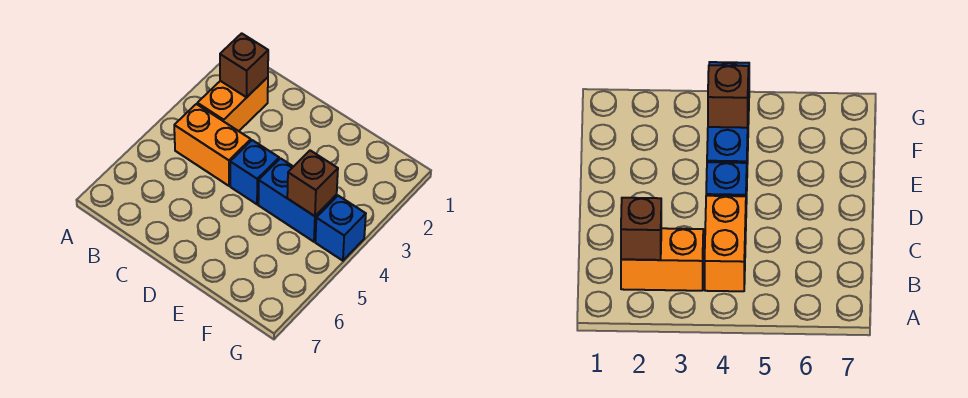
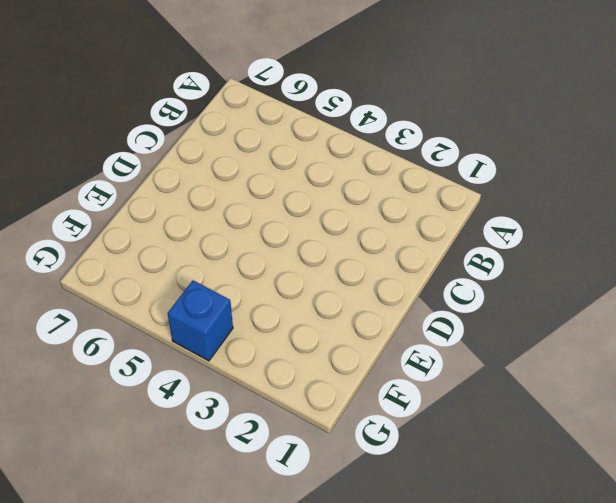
none -> orange 1x2 brick [197,77,268,131]
none -> orange 1x2 brick [174,104,251,186]

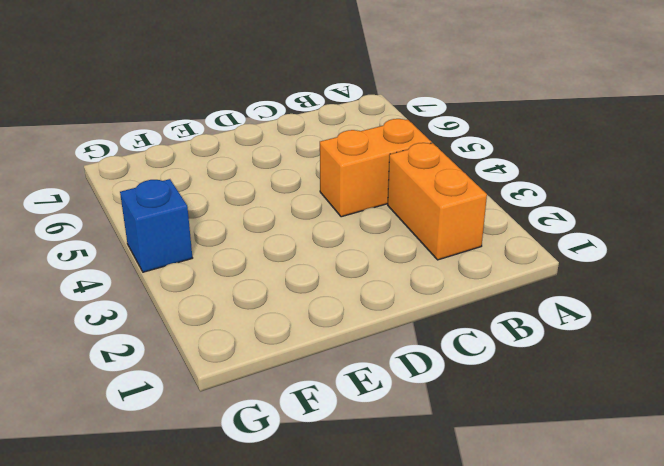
none -> blue 1x1 brick [230,140,279,204]
none -> blue 1x2 brick [258,158,337,242]

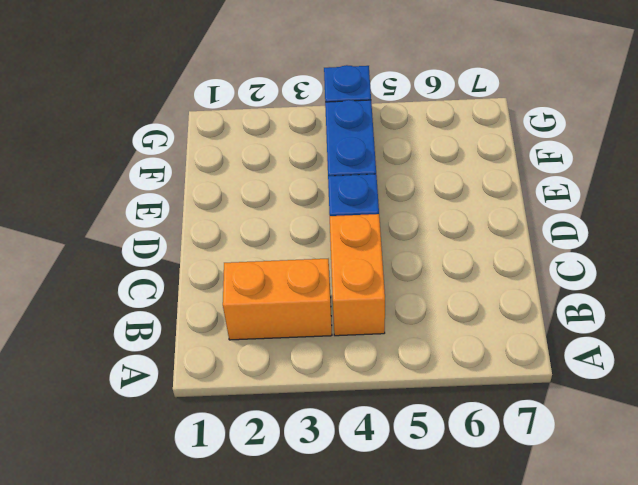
none -> brown 1x1 brick [220,33,268,97]
none -> brown 1x1 brick [287,150,338,216]

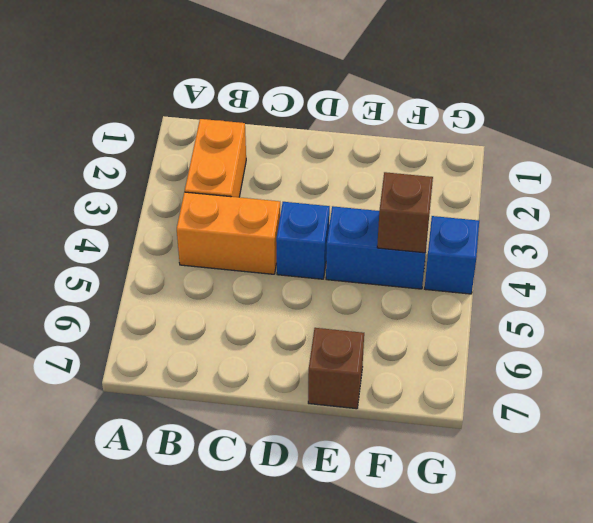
brown 1x1 brick [308,328,364,409] -> brown 1x1 brick moved to [220,33,268,97]

